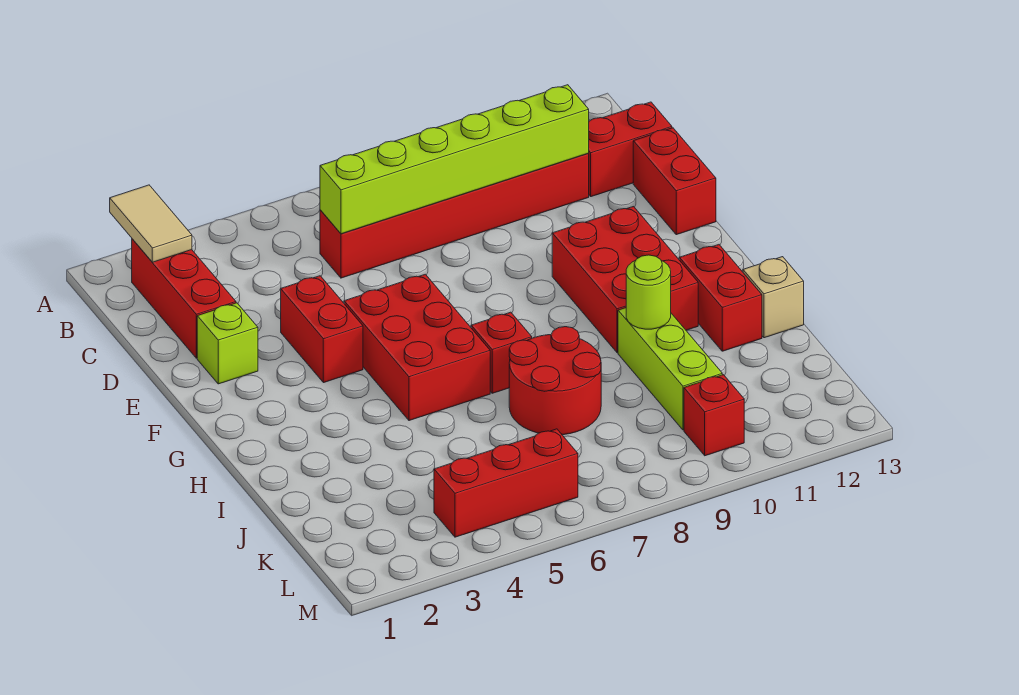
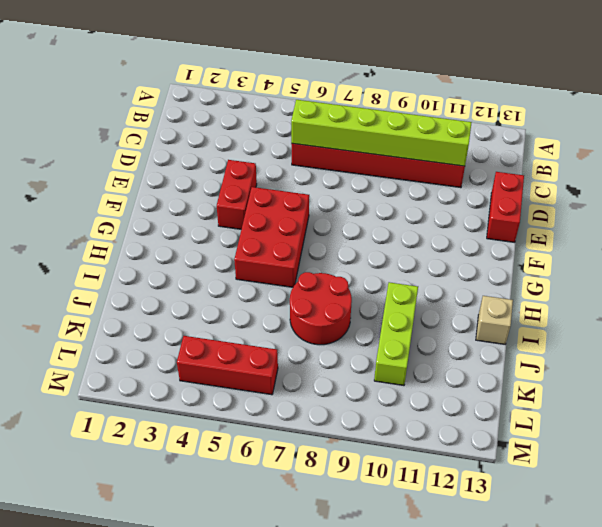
none -> red 1x3 brick [132,239,236,358]
none -> red 1x2 brick [588,102,672,197]
none -> lime 1x1 brick [197,303,258,384]

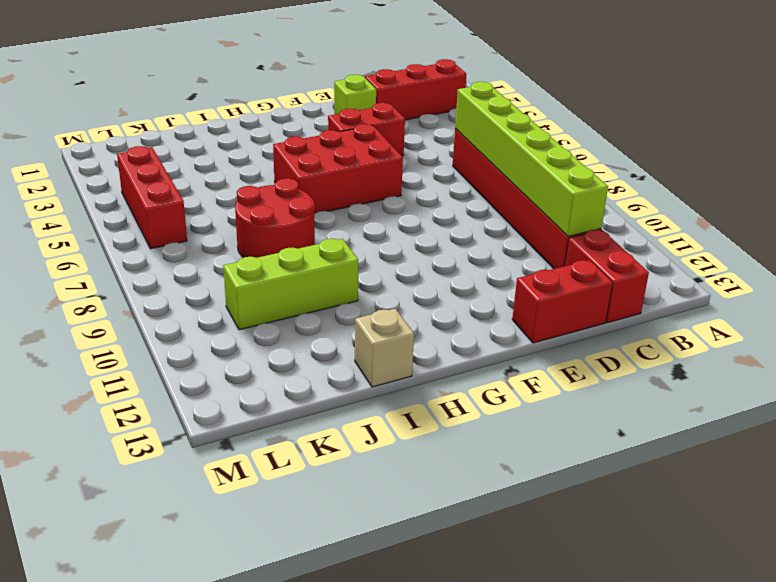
none -> red 2x3 brick [552,207,698,353]
none -> red 1x1 brick [471,312,532,393]
none -> red 1x2 brick [679,245,762,351]

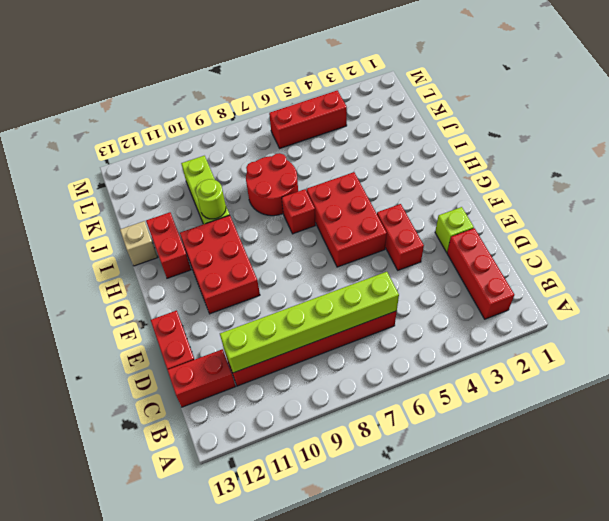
none -> red 1x1 brick [684,375,744,456]
none -> tan 1x2 tile [110,185,192,262]

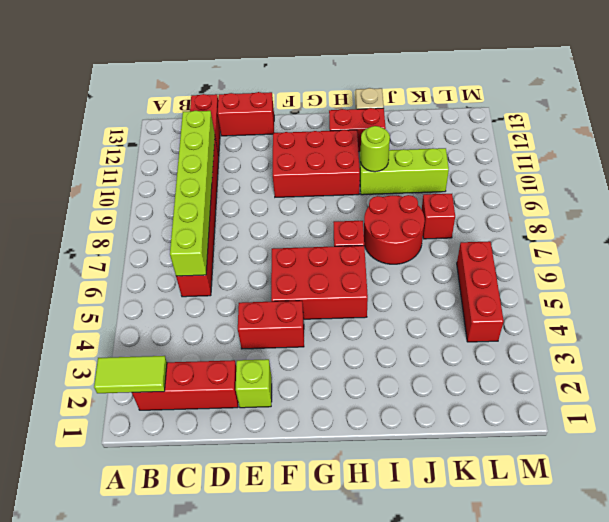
lime 1x2 tile [94,356,167,393] -> tan 1x2 tile [110,185,192,262]
red 1x1 brick [422,194,455,239] -> red 1x1 brick moved to [684,375,744,456]

